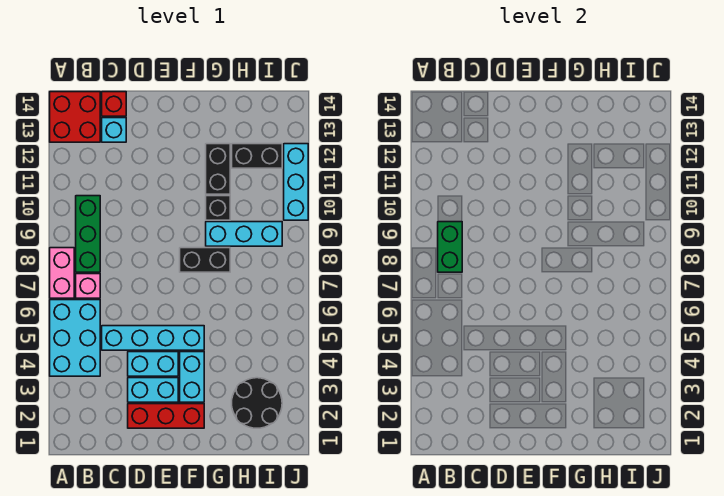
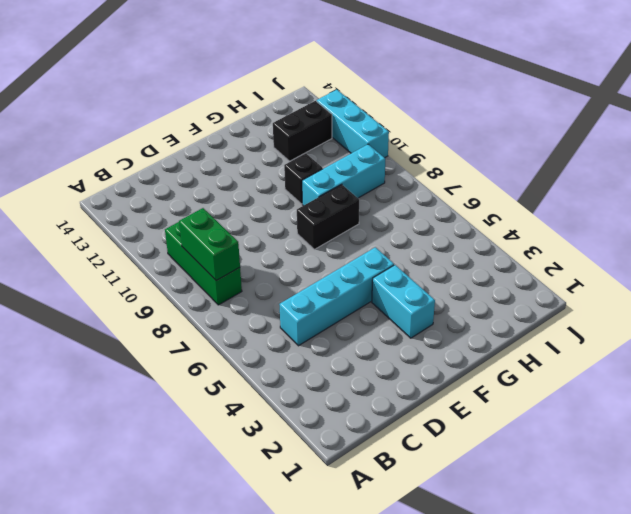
none -> cyan 2x3 brick [50,300,100,376]
none -> pink 1x2 brick [50,248,74,298]
none -> red 2x2 brick [50,92,100,142]

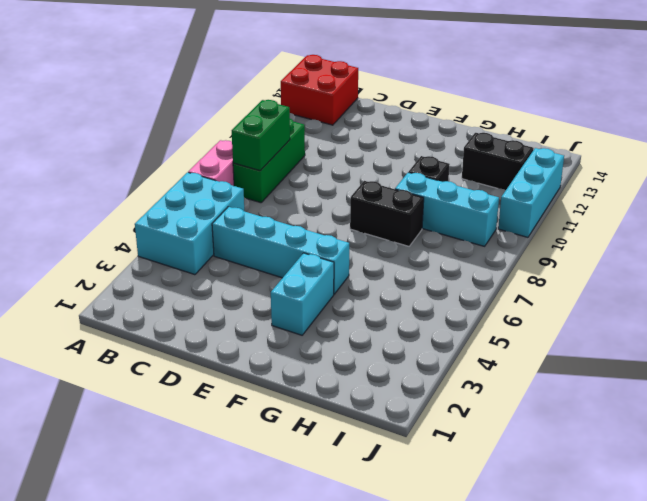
none -> pink 1x1 brick [76,274,100,298]
none -> cyan 1x1 brick [102,118,126,142]
none -> red 1x1 brick [102,92,126,116]

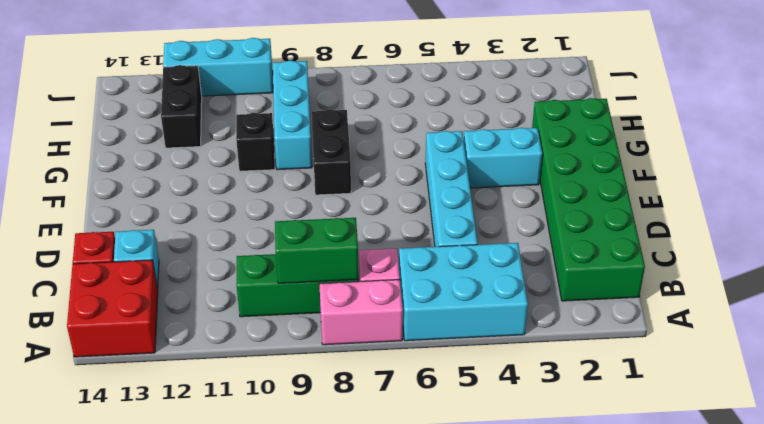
green 2x6 brick [532,98,645,301] -> red 1x3 brick [128,404,204,428]
none -> cyan 1x2 brick [128,378,178,402]
none -> cyan 1x2 brick [128,352,178,376]
none -> black 1x2 brick [206,144,230,194]

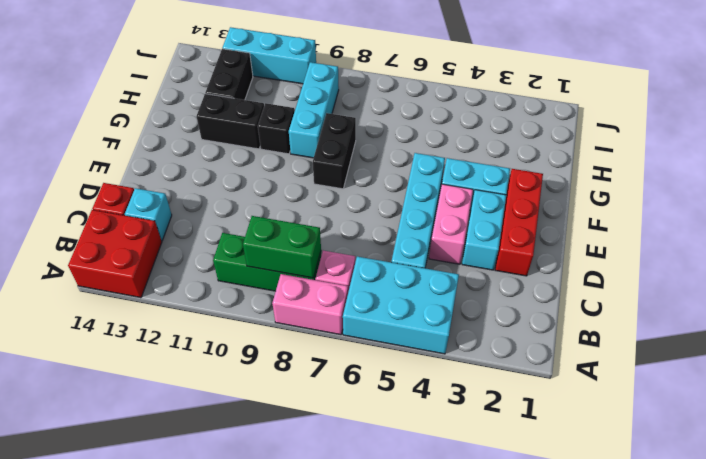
pink 1x2 brick [429,184,473,264] -> cyan 1x2 brick [128,352,178,376]
none -> black 2x2 round brick [232,378,282,428]

